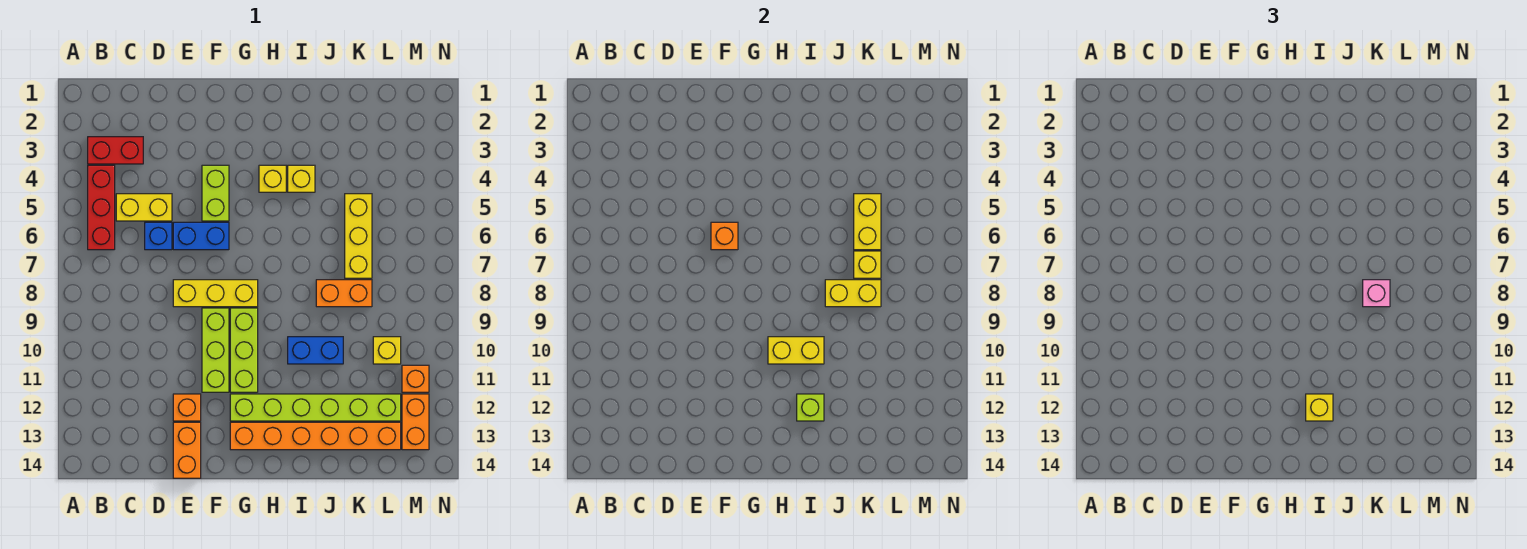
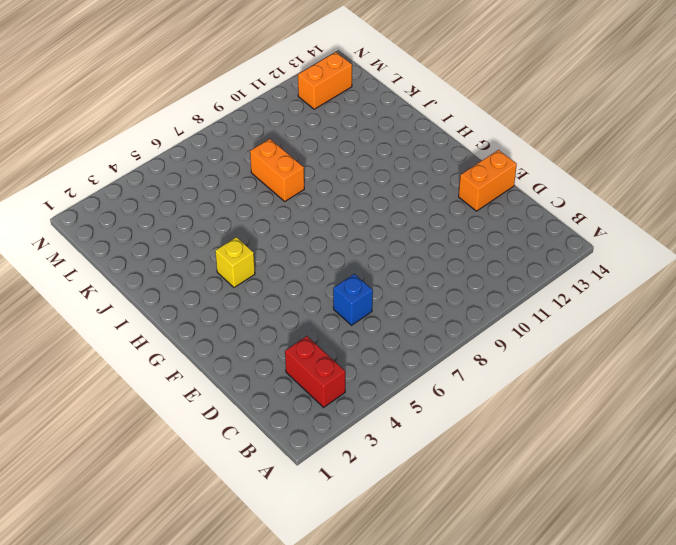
none -> red 1x3 brick [88,165,115,250]
none -> yellow 1x2 brick [116,194,172,221]
none -> blue 1x2 brick [173,222,229,250]

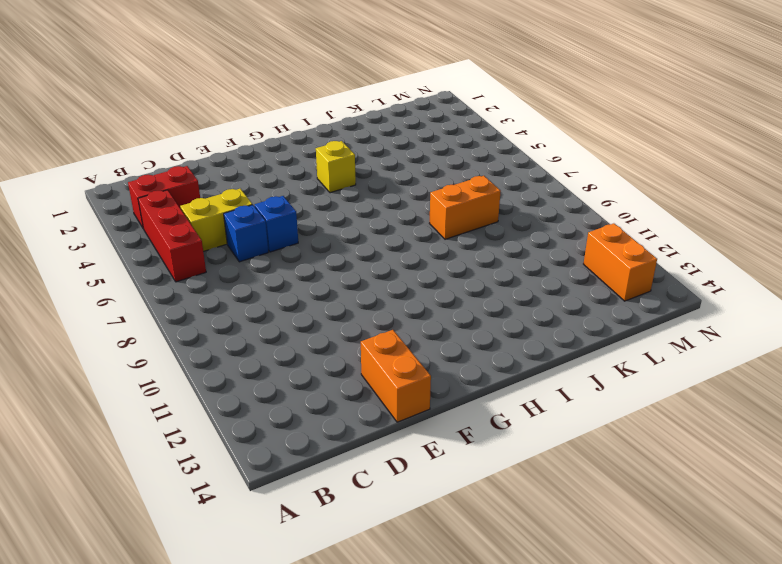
blue 1x1 brick [255,196,298,252] -> blue 1x2 brick [173,222,229,250]
none -> yellow 1x3 brick [173,280,258,307]
none -> orange 1x1 brick [173,394,201,421]
none -> lime 1x2 brick [202,165,229,221]

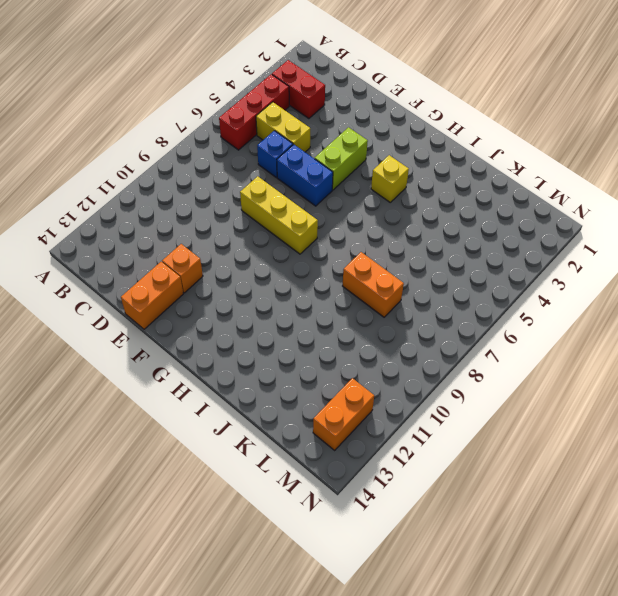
none -> lime 1x3 brick [202,308,229,392]
none -> lime 1x3 brick [230,308,258,392]
none -> lime 1x6 brick [230,394,401,421]

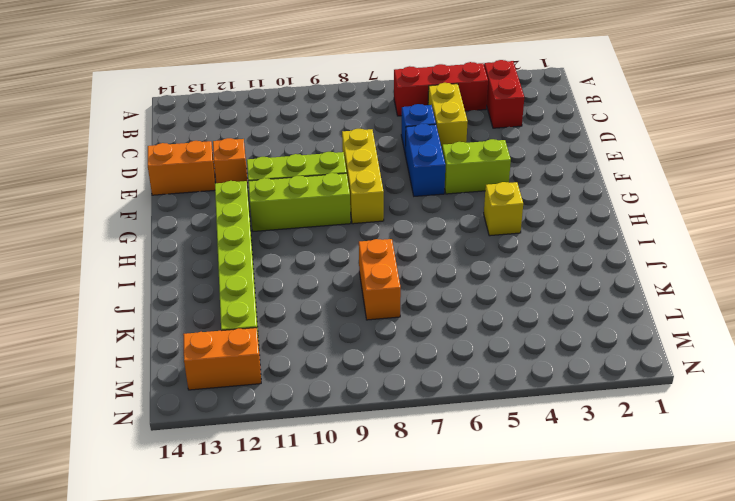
none -> orange 1x6 brick [230,422,401,450]
none -> yellow 1x1 brick [288,165,315,192]
none -> blue 1x2 brick [288,337,343,364]

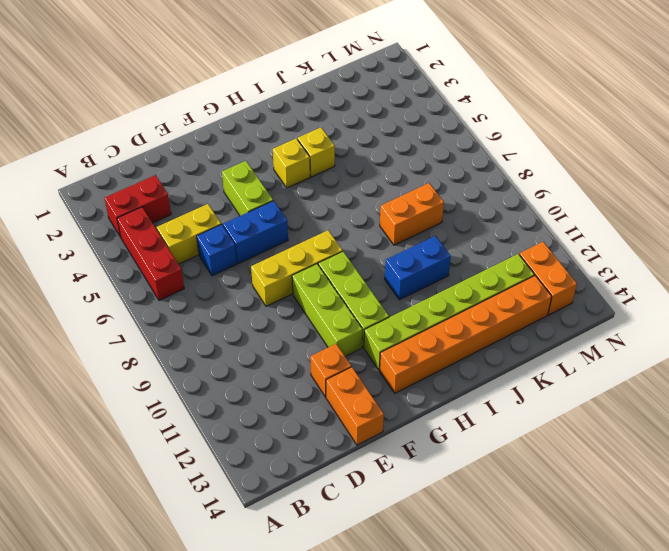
none -> yellow 1x3 brick [345,194,372,278]
none -> yellow 1x1 brick [373,337,401,364]
none -> orange 1x1 brick [402,365,429,392]

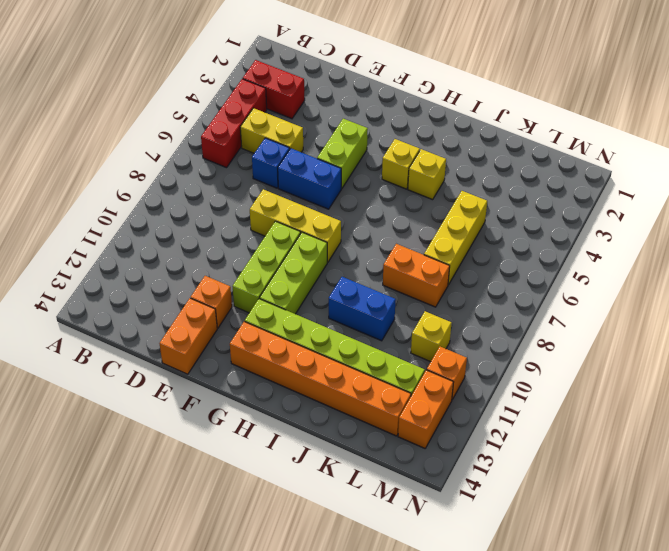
none -> orange 1x1 brick [711,222,738,250]
none -> yellow 1x2 brick [768,337,824,364]
none -> lime 1x1 brick [797,394,824,421]

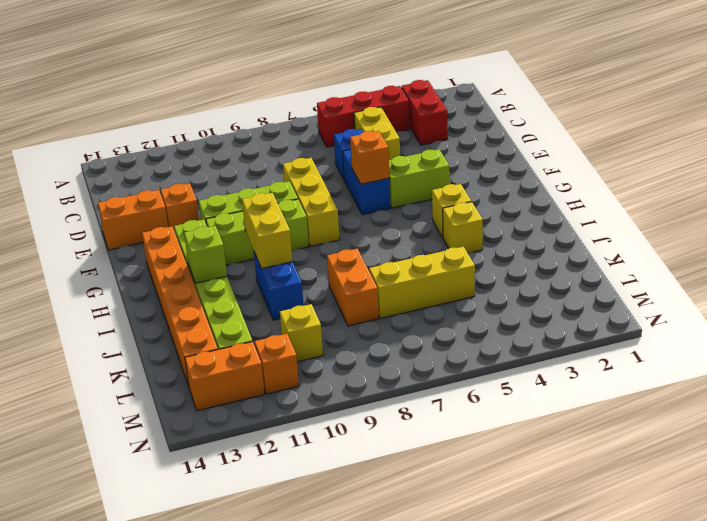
none -> yellow 1x2 brick [825,280,881,307]
none -> yellow 1x2 brick [854,194,881,250]
none -> yellow 1x1 brick [854,251,881,278]

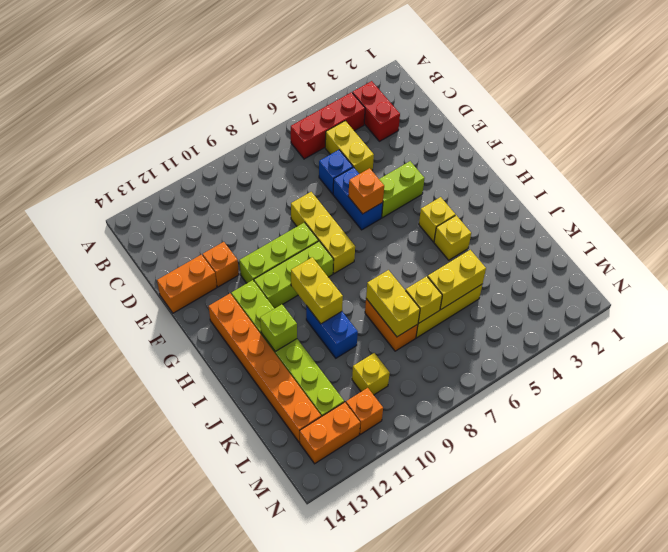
none -> yellow 1x1 brick [1306,394,1333,421]
none -> pink 1x1 brick [1363,280,1390,307]

